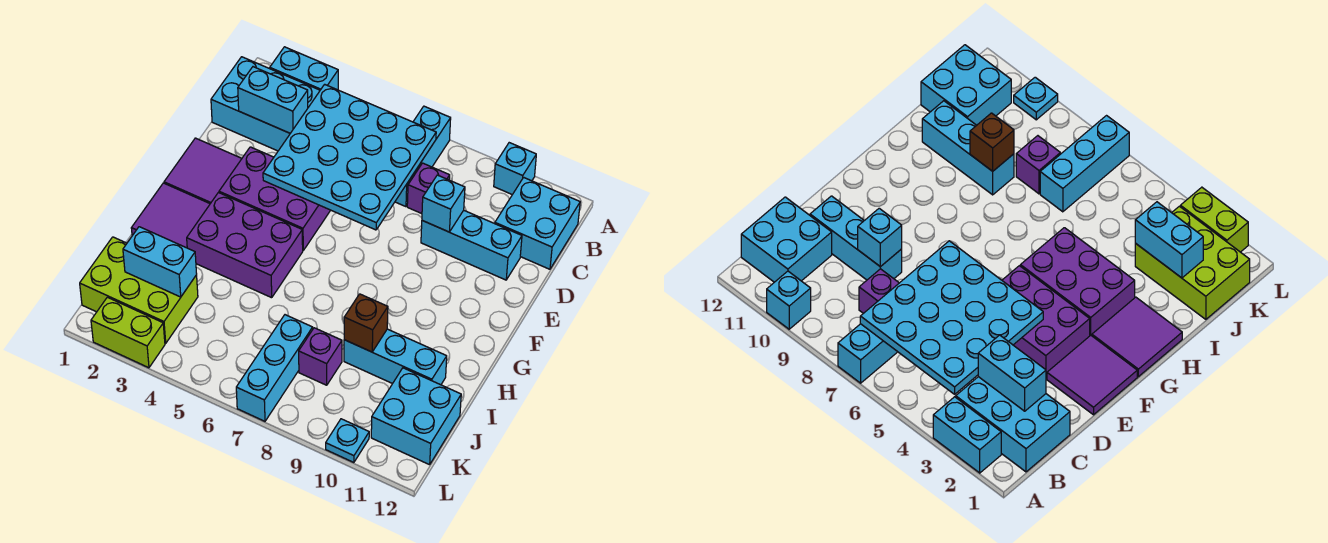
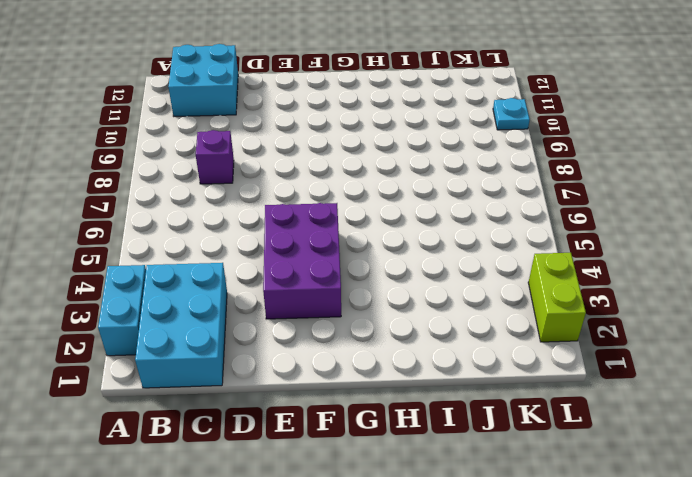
none -> cyan 1x3 brick [395,106,451,207]
none -> cyan 1x1 brick [494,143,536,195]
none -> cyan 1x3 brick [421,210,522,280]

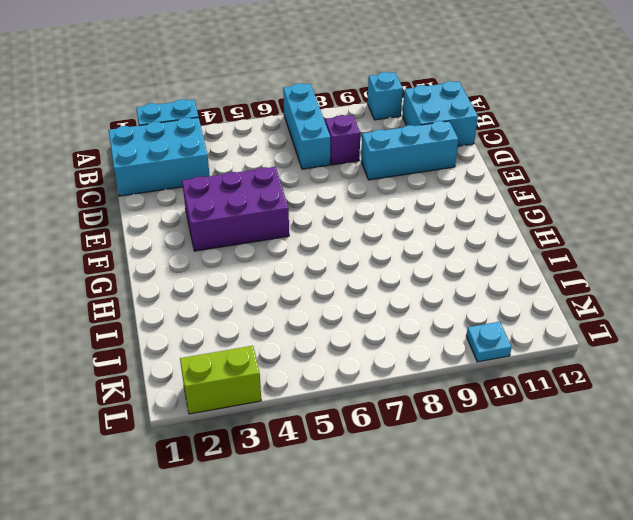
none -> purple 2x2 tile [164,138,242,204]
none -> purple 2x2 tile [131,183,210,248]
none -> purple 2x3 brick [187,193,303,298]

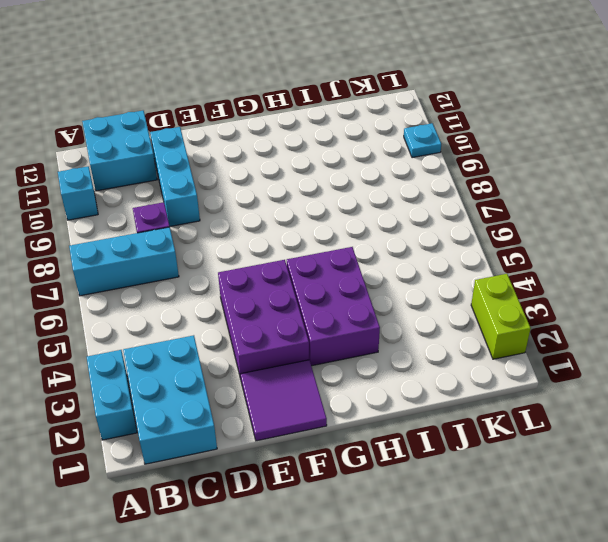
none -> purple 2x2 tile [131,183,210,248]
none -> cyan 1x3 brick [344,329,447,385]
none -> lime 2x3 brick [80,237,198,343]

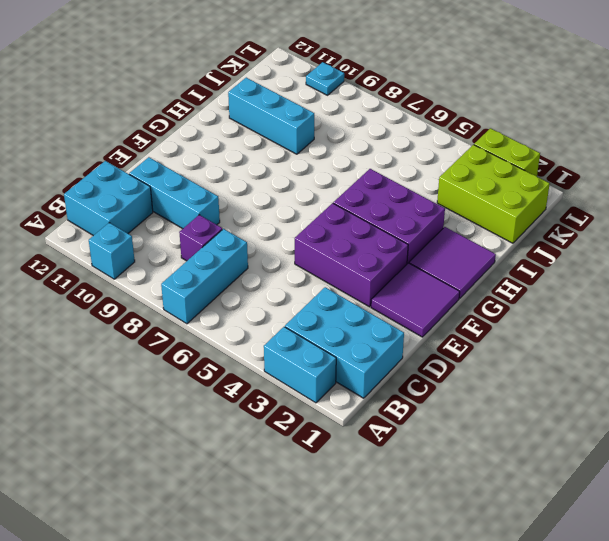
none -> cyan 1x3 brick [236,315,313,421]
none -> purple 1x1 brick [299,328,342,385]
none -> cyan 2x2 brick [371,368,461,465]

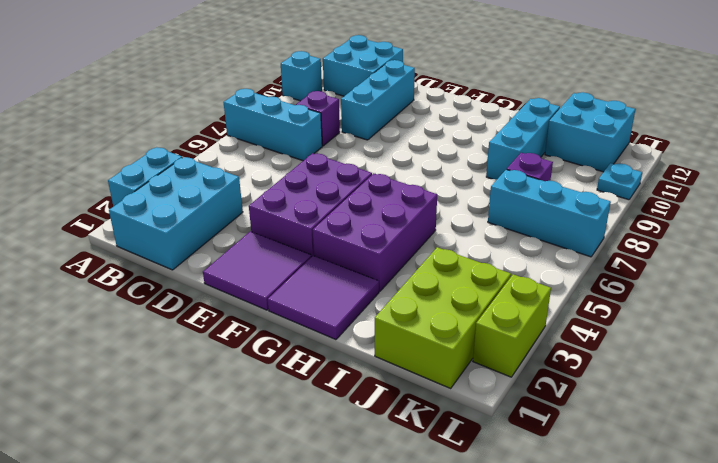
none -> cyan 4x4 plate [263,84,436,230]
none -> cyan 1x2 brick [238,67,308,133]
none -> cyan 1x1 brick [422,175,465,232]

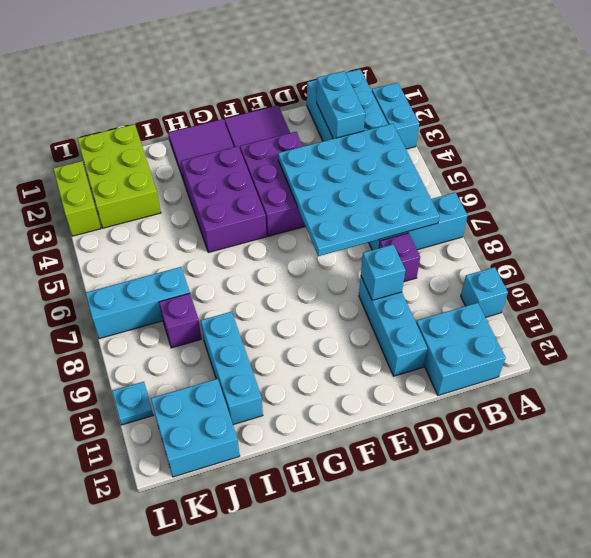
none -> brown 1x1 brick [344,294,388,352]
none -> cyan 1x2 brick [123,227,197,297]

